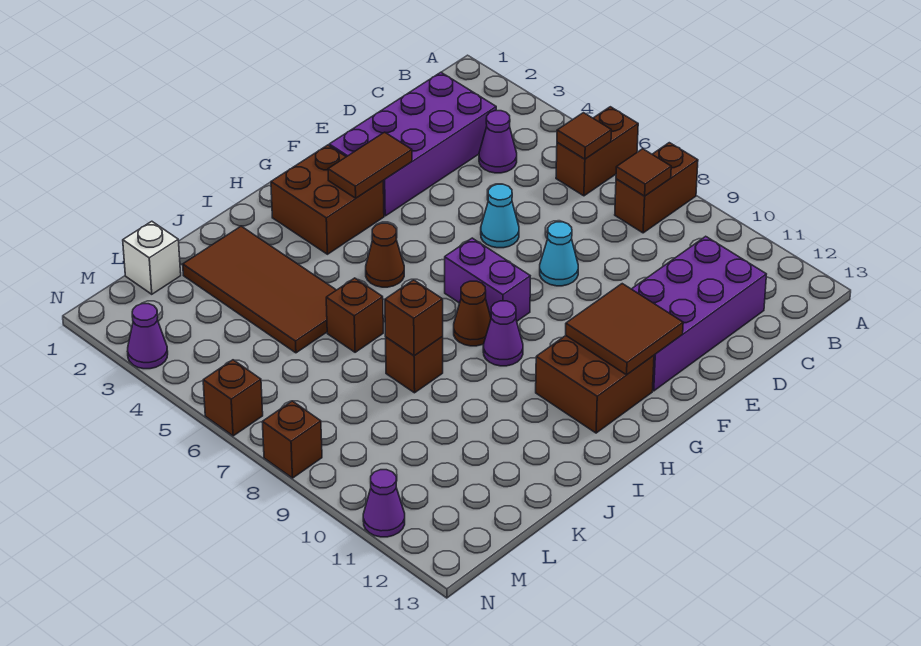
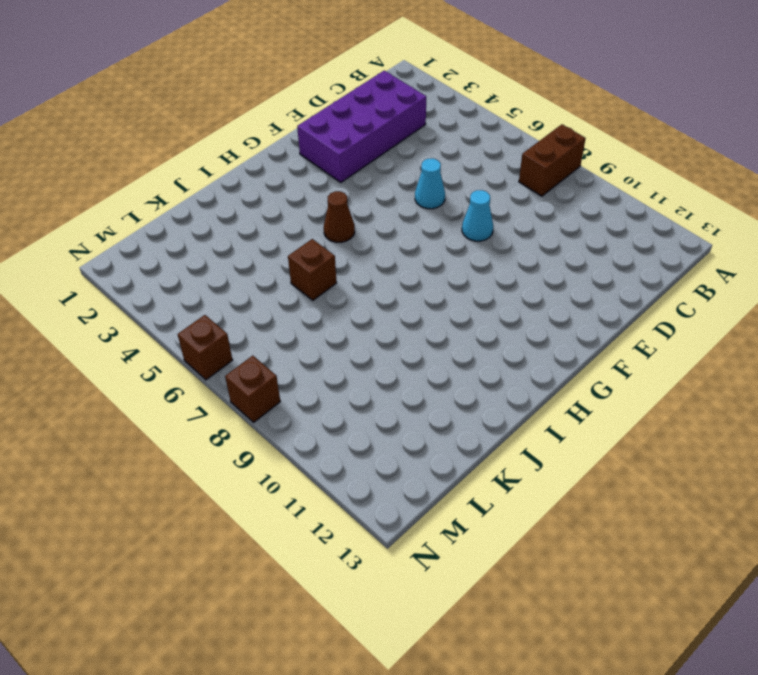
none -> brown 1x2 brick [556,107,638,196]
none -> purple 1x1 cone [479,111,517,173]
none -> purple 2x4 brick [632,236,766,391]

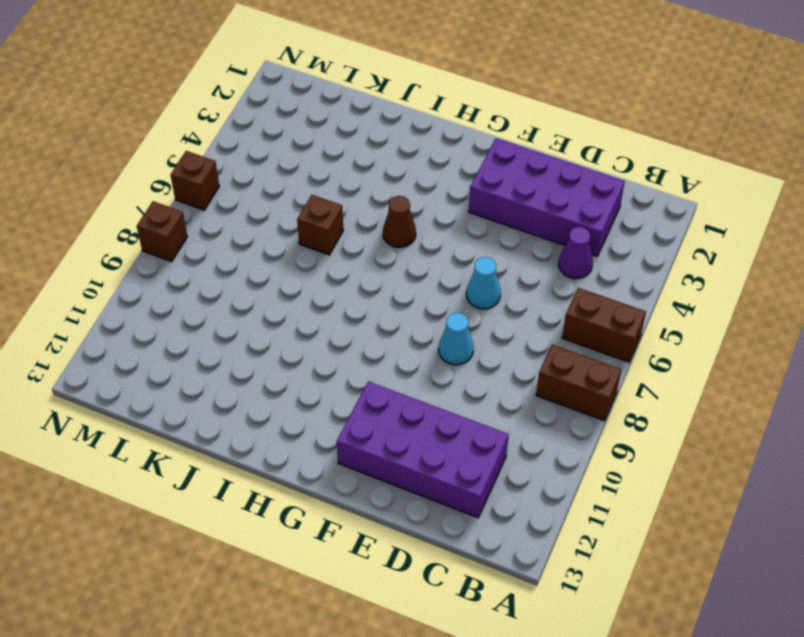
none -> brown 2x2 brick [271,145,384,254]
none -> purple 1x2 brick [445,238,530,321]
none -> brown 2x2 brick [536,336,654,433]

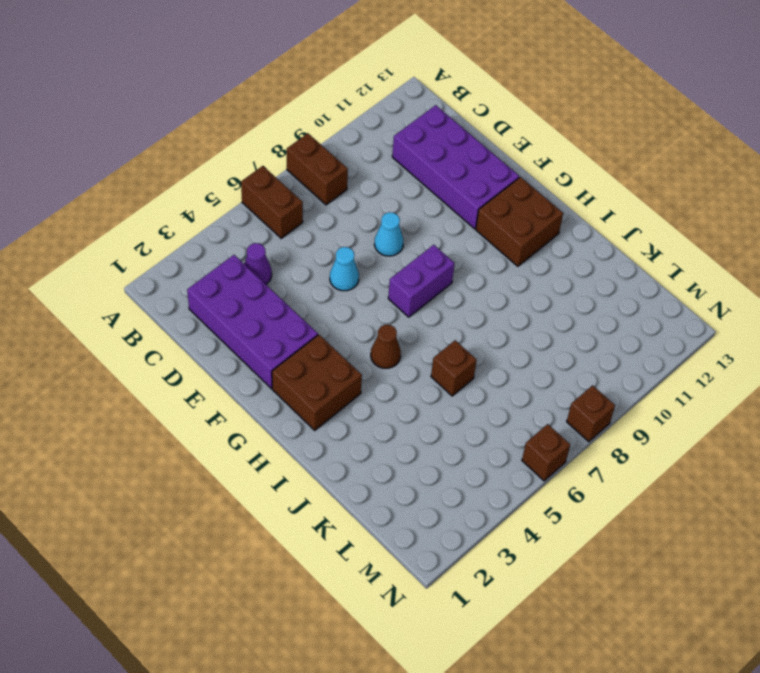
none -> brown 1x1 cone [454,281,491,346]
none -> purple 1x1 cone [483,301,523,366]
none -> brown 2x4 tile [183,226,336,353]

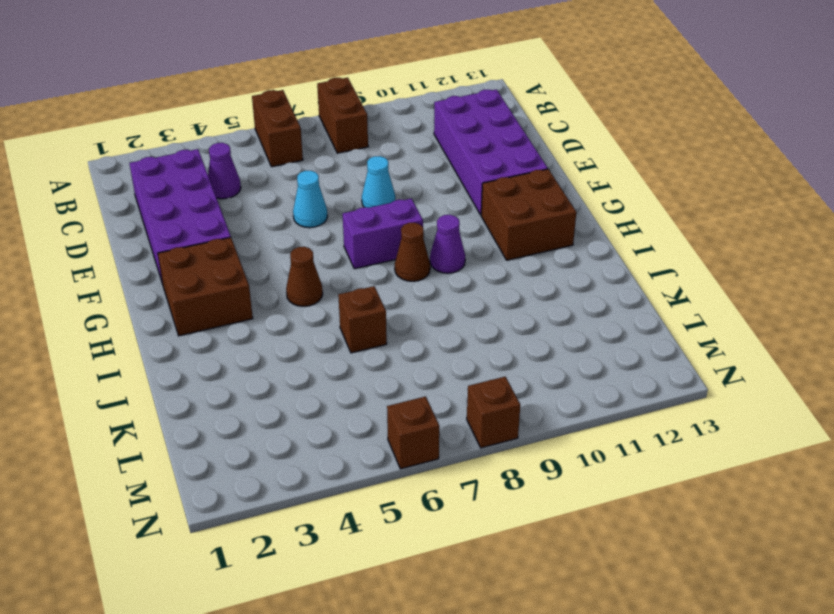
none -> brown 2x4 tile [183,226,336,353]
none -> brown 1x1 brick [386,337,443,393]
none -> white 1x1 brick [123,221,181,294]

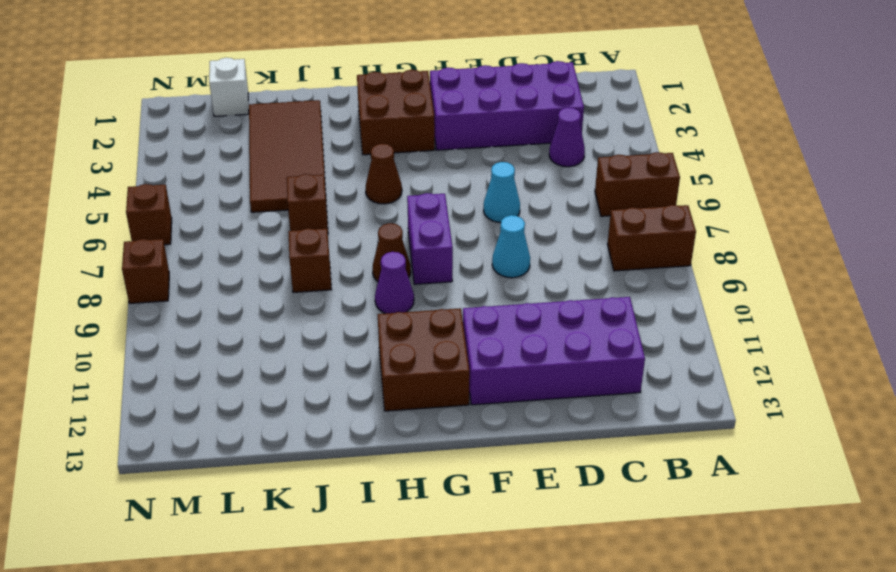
none -> purple 1x1 cone [127,304,168,369]
none -> purple 1x1 cone [363,470,405,537]
none -> brown 1x1 tile [557,113,611,159]

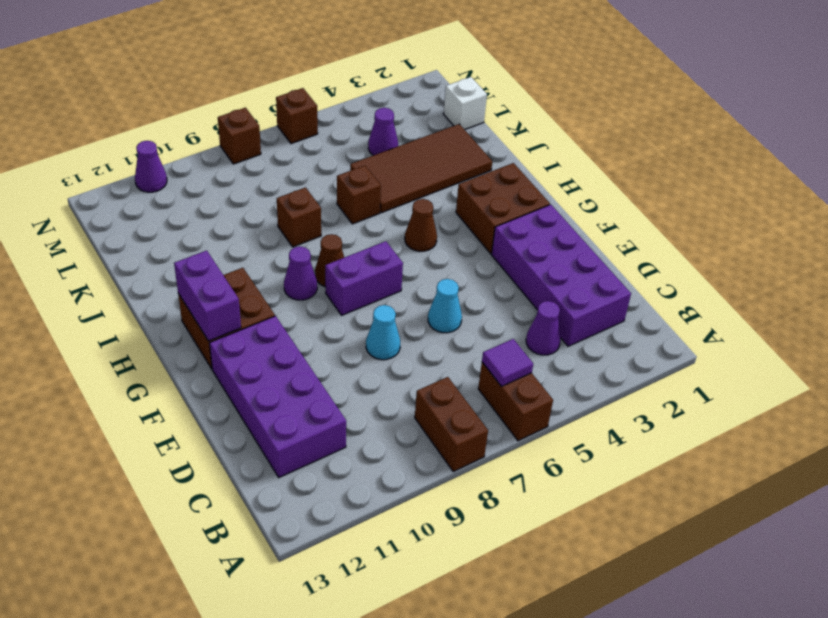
purple 1x1 tile [482,339,533,386] -> brown 1x1 tile [557,113,611,159]
purple 1x2 brick [174,250,241,341] -> brown 2x2 tile [566,284,683,375]
purple 1x1 cone [368,108,398,155] -> purple 1x1 cone moved to [127,304,168,369]
none -> brown 1x1 tile [616,149,671,196]
none -> brown 1x2 tile [328,132,412,198]
none -> brown 1x1 brick [385,280,443,356]

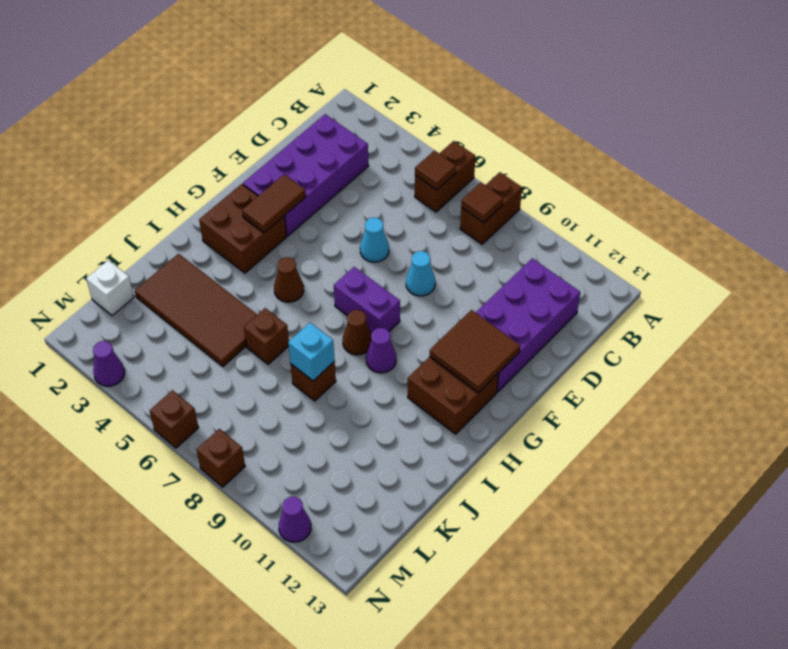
cyan 1x1 brick [288,323,335,381] -> brown 1x1 brick [385,280,443,356]
none -> purple 1x1 cone [479,111,517,173]

